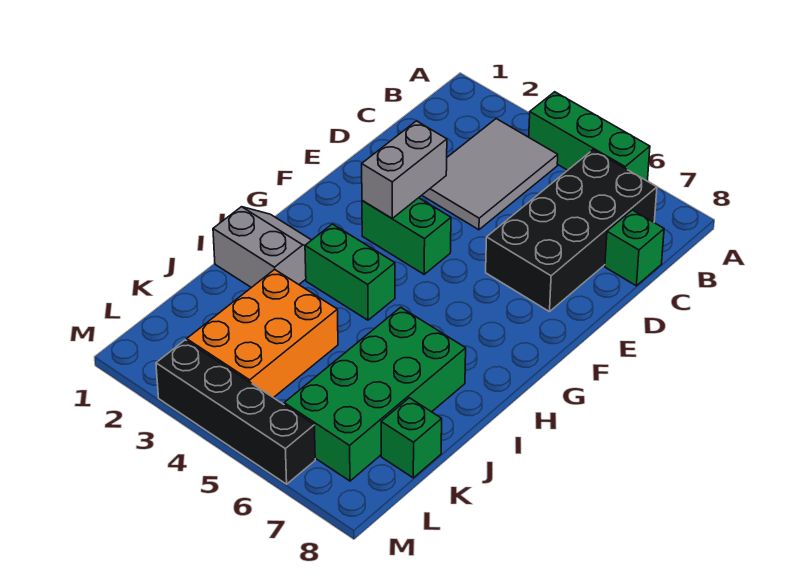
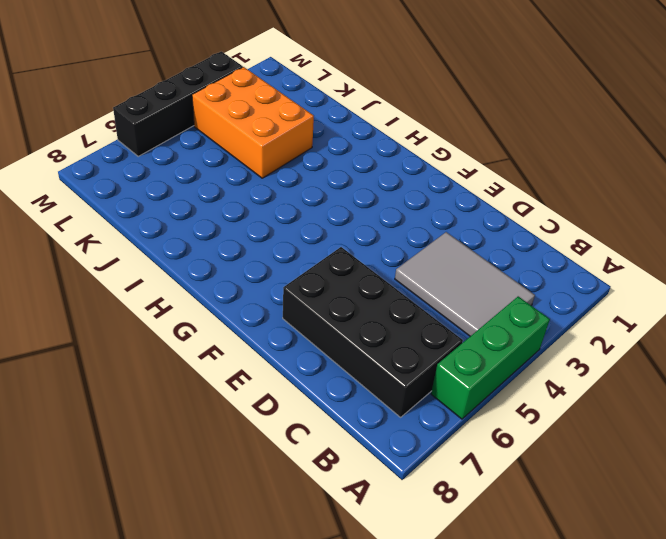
none -> green 1x1 brick [605,210,664,286]
none -> green 1x2 brick [362,198,451,274]
none -> grey 2x2 slope [213,207,311,288]

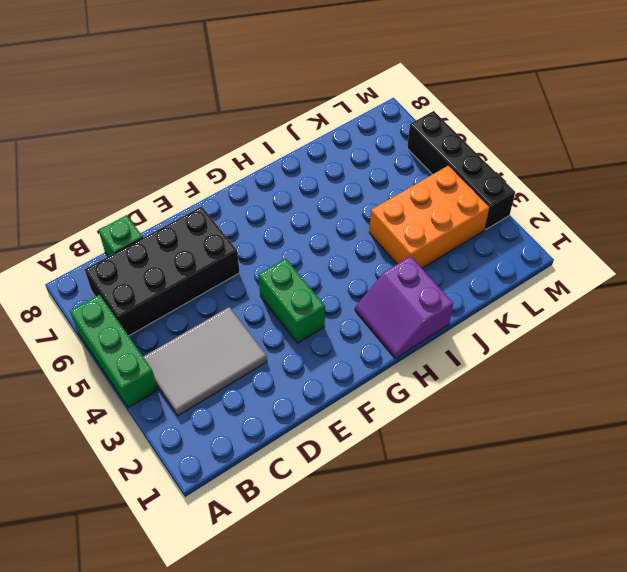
purple 2x2 slope [355,256,453,358] -> grey 2x2 slope [213,207,311,288]
none -> green 1x2 brick [305,224,395,320]
none -> green 2x4 brick [284,307,466,481]
none -> green 1x1 brick [381,398,442,478]

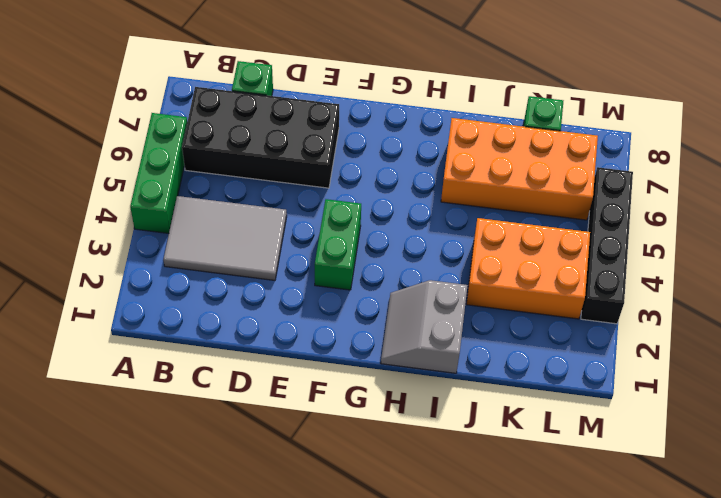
orange 2x4 brick [441,118,598,220] -> green 2x4 brick [284,307,466,481]
none -> green 1x2 brick [305,224,395,320]
none -> grey 1x2 brick [362,121,447,218]

